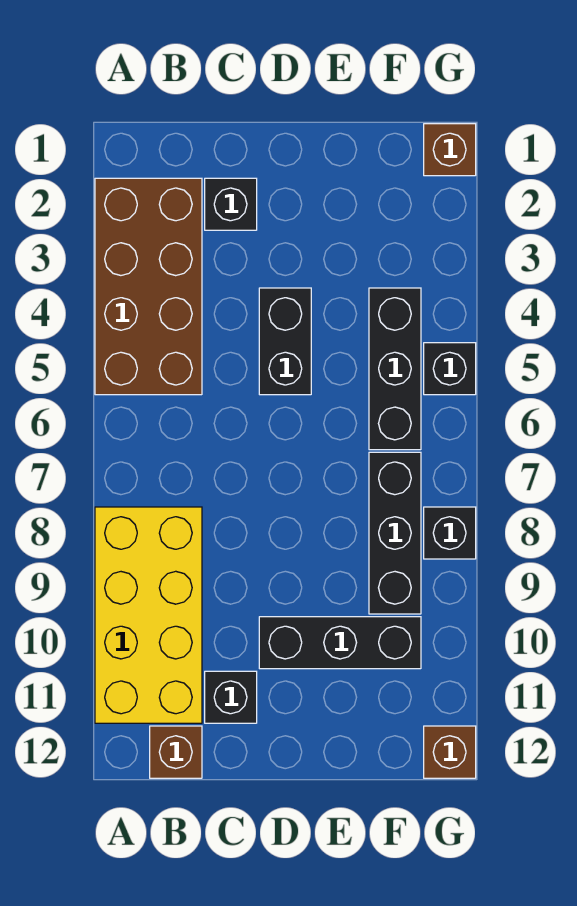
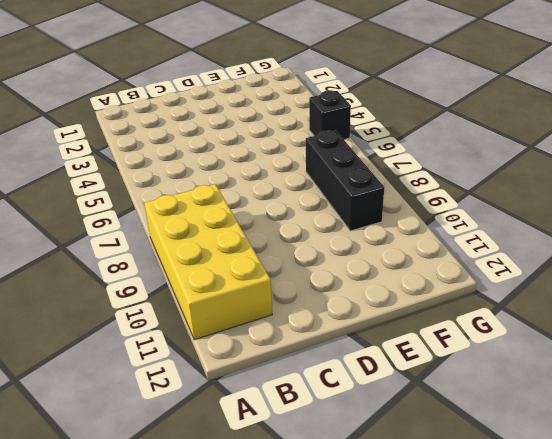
none -> brown 2x4 brick [95,178,202,395]
none -> brown 1x1 brick [150,726,202,778]
none -> black 1x1 brick [205,178,257,230]

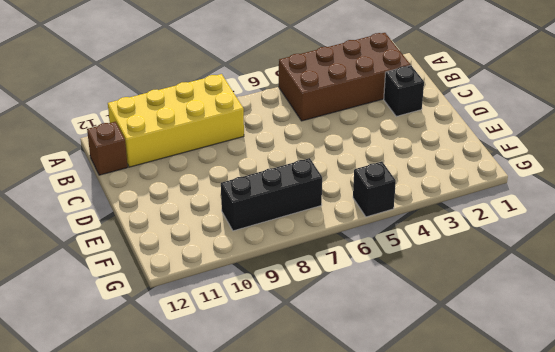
none -> black 1x1 brick [205,671,257,723]
none -> black 1x2 brick [259,288,311,395]
none -> black 1x3 brick [259,617,421,669]

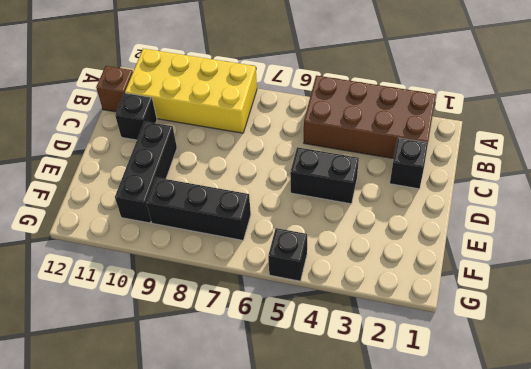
none -> black 1x3 brick [369,288,421,450]
none -> brown 1x1 brick [424,124,476,176]
none -> black 1x1 brick [424,507,476,559]

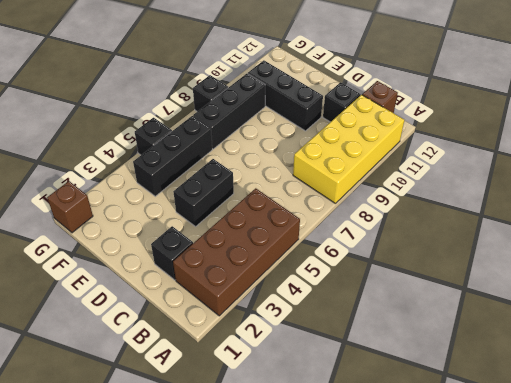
none -> brown 1x1 brick [424,726,476,778]

